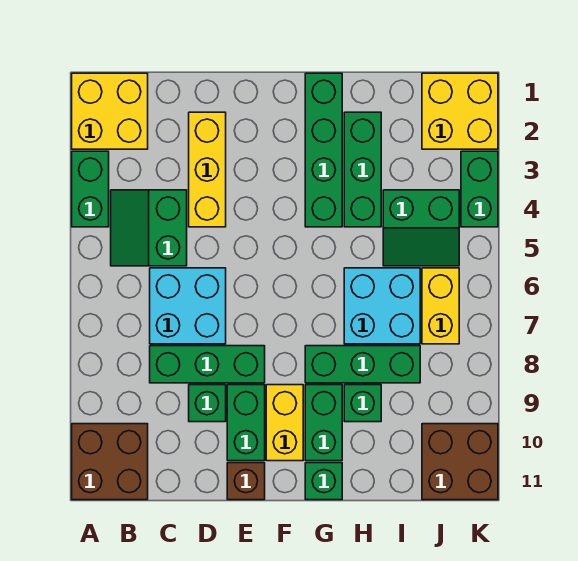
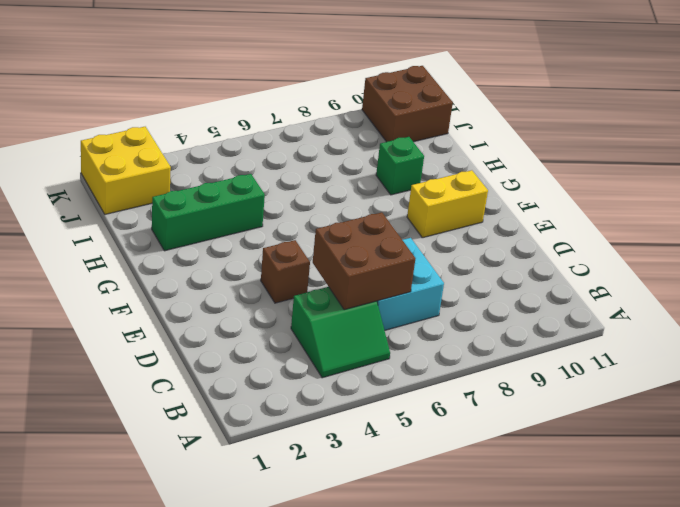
brown 2x2 brick [313,212,415,310] -> brown 2x2 brick moved to [72,424,148,500]
brown 1x1 brick [261,240,310,303] -> brown 1x1 brick moved to [227,463,265,500]
none -> yellow 2x2 brick [72,73,148,149]
none -> green 1x2 brick [72,151,109,227]
none -> green 1x3 brick [150,346,265,383]

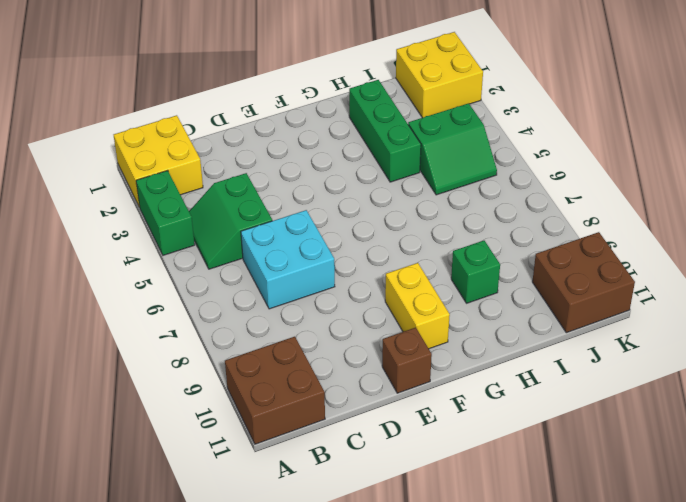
none -> green 1x3 brick [150,346,265,383]
none -> yellow 1x3 brick [189,112,226,227]
none -> green 1x1 brick [189,385,226,422]

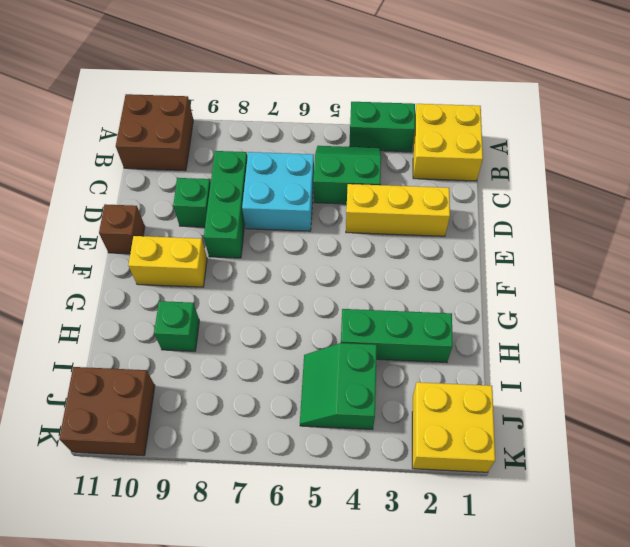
none -> green 1x2 brick [227,385,265,461]
none -> green 1x4 brick [305,73,342,227]
none -> green 1x3 brick [305,346,420,383]

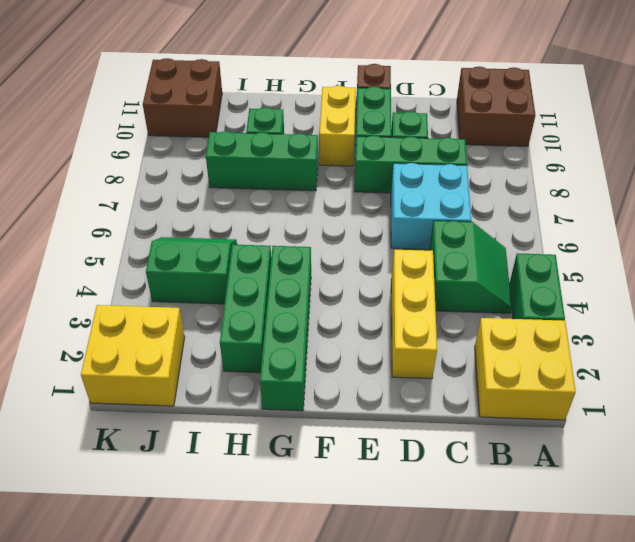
none -> green 1x2 brick [305,385,342,461]
none -> green 1x1 brick [305,463,342,500]
none -> cyan 2x2 brick [344,268,420,344]

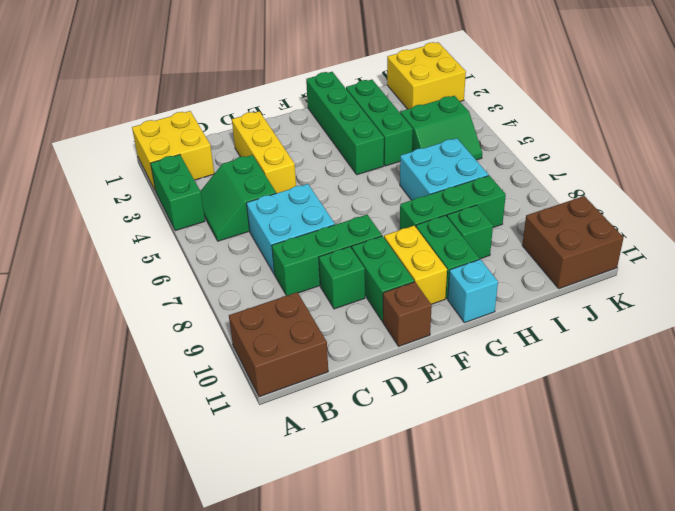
cyan 1x1 brick [448,259,498,323] -> green 1x1 brick [305,463,342,500]
none -> yellow 1x2 brick [422,268,459,344]
none -> green 1x2 brick [461,151,498,227]

